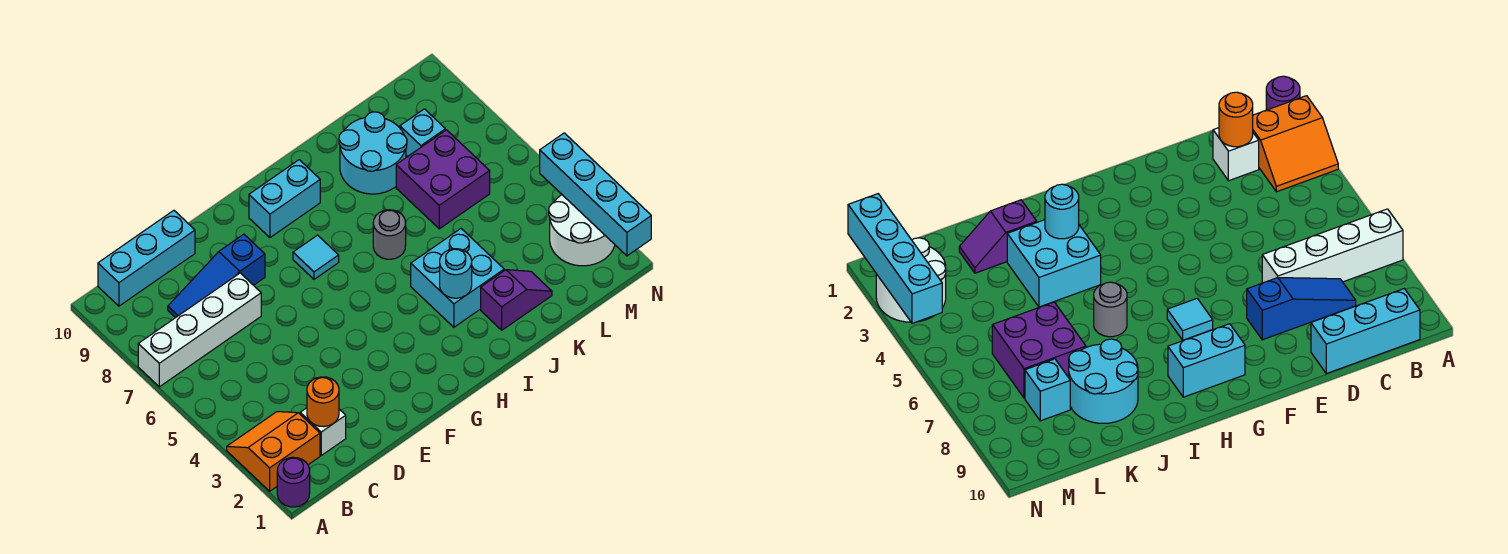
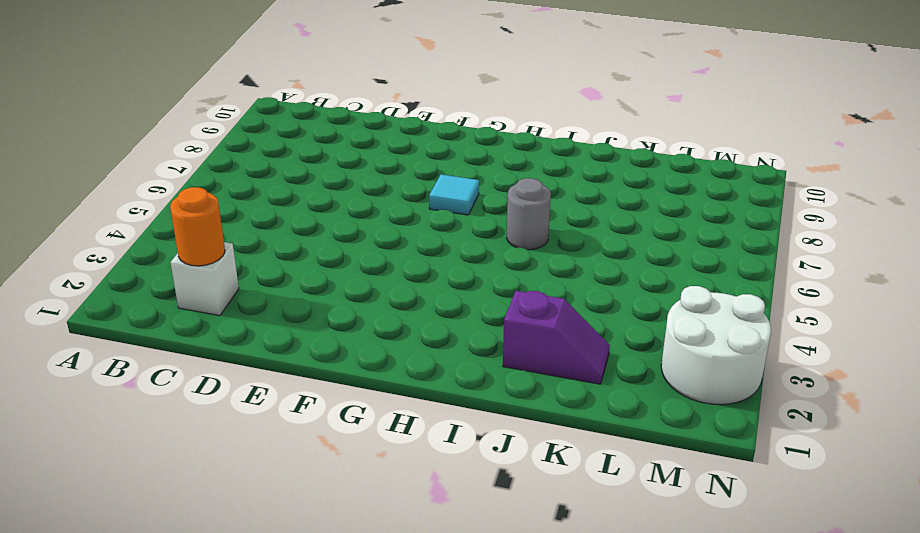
none -> purple 1x1 round brick [277,457,310,507]
none -> orange 2x2 slope [227,412,320,491]
none -> white 1x4 brick [138,273,261,387]

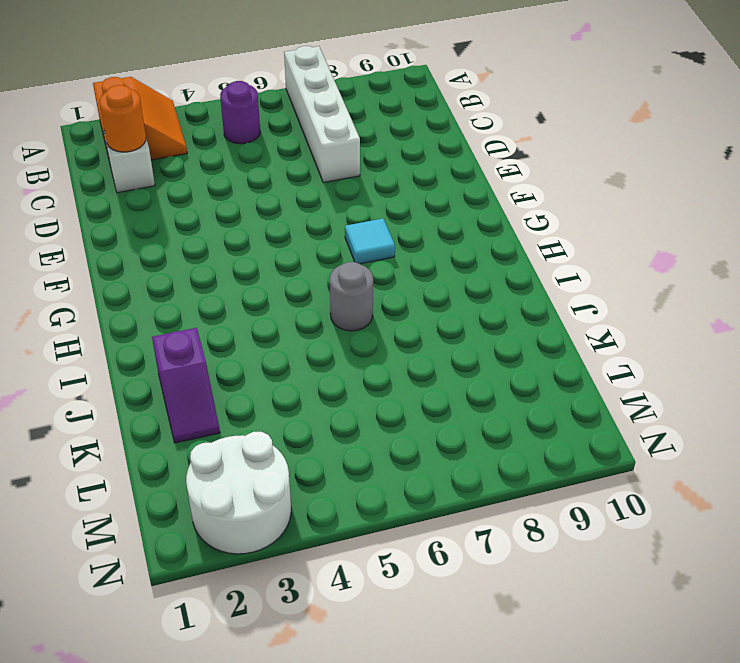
purple 1x1 round brick [220,81,260,144] -> purple 1x1 round brick moved to [277,457,310,507]
none -> cyan 1x3 brick [98,210,195,306]
none -> blue 1x3 slope [168,234,265,318]
none -> cyan 1x2 brick [249,160,320,238]

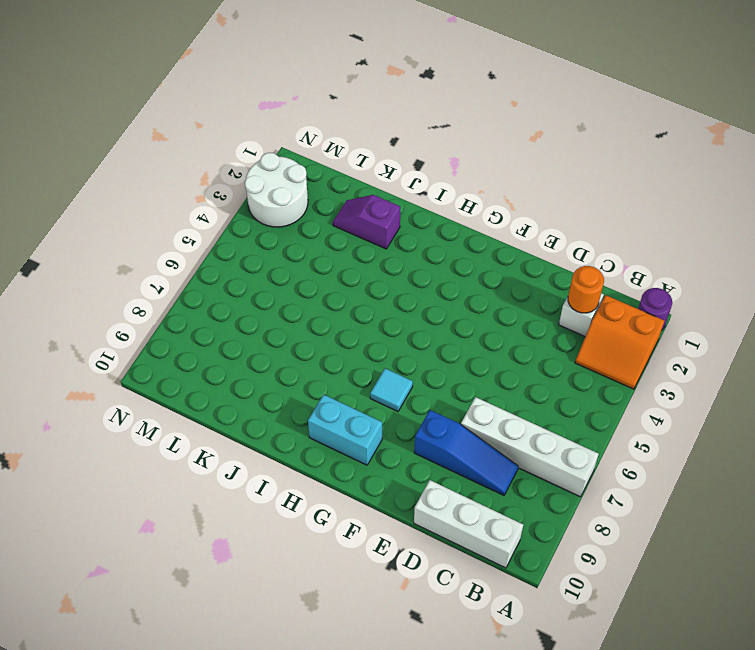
white 1x3 brick [414,480,523,568] -> cyan 1x3 brick [98,210,195,306]
none -> cyan 2x2 brick [411,229,504,327]
none -> grey 1x1 round brick [373,210,406,259]
none -> cyan 2x2 round brick [339,112,407,194]

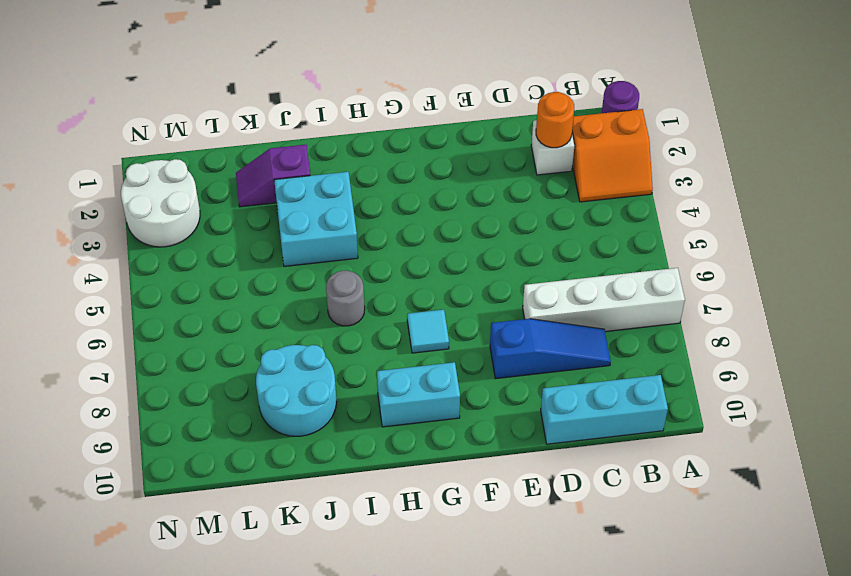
none -> purple 2x2 brick [396,130,490,229]
none -> cyan 1x1 brick [400,109,445,157]
none -> cyan 1x1 round brick [440,249,472,298]

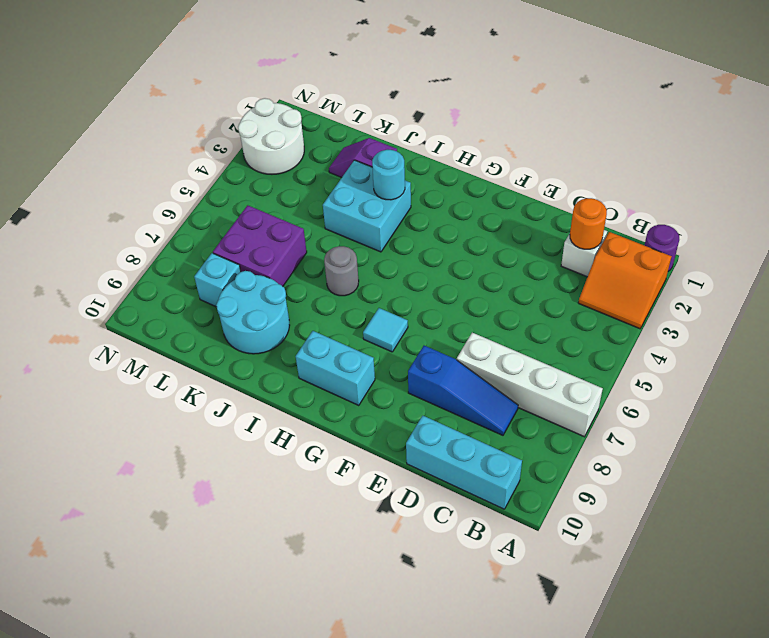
none -> cyan 1x4 brick [540,133,651,256]

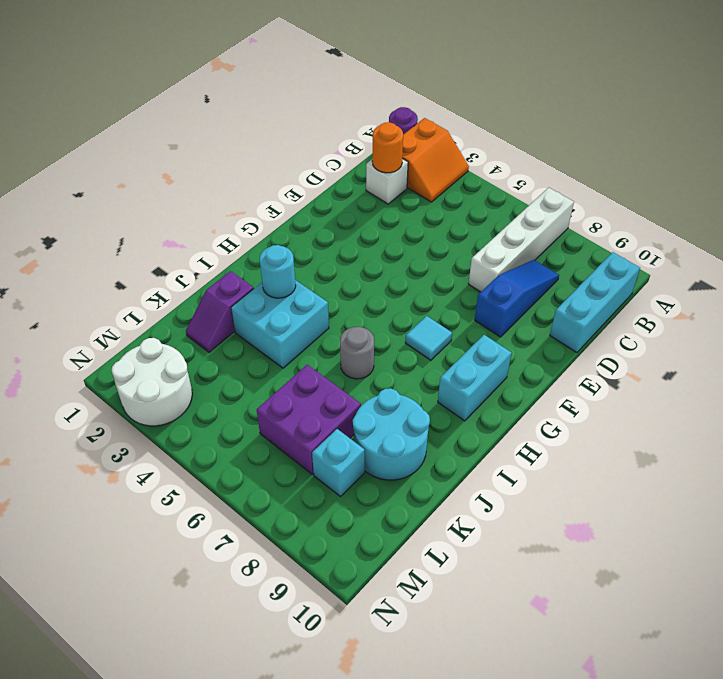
none -> cyan 1x4 brick [540,133,651,256]

